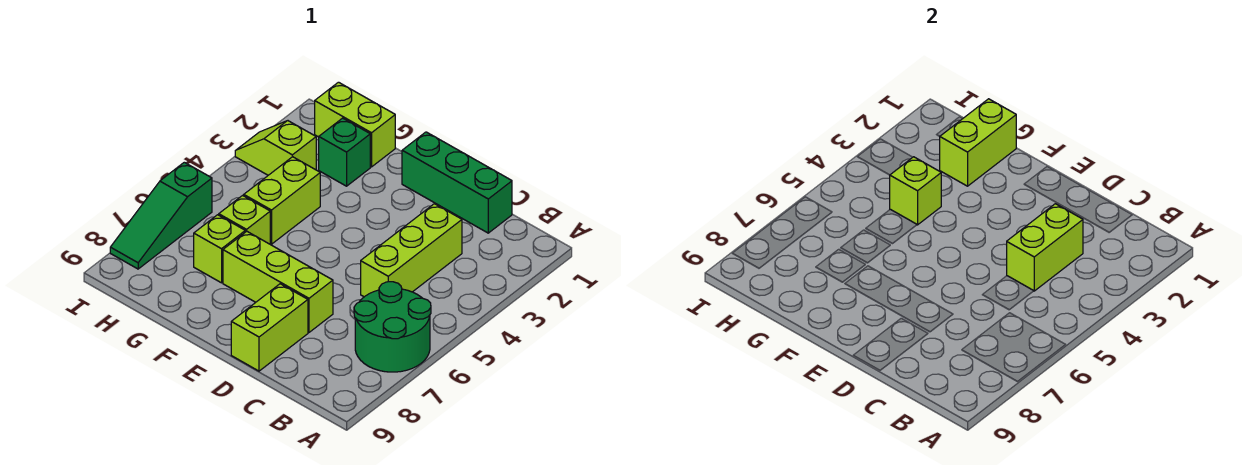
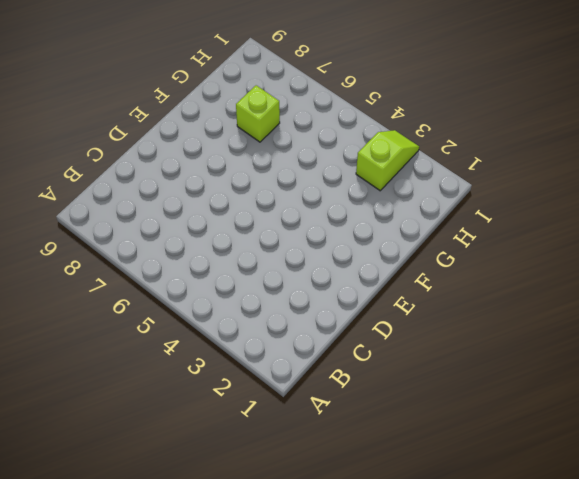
none -> green 2x2 round brick [354,282,431,372]
none -> green 1x3 brick [402,132,512,233]
none -> lime 1x3 brick [361,204,462,297]

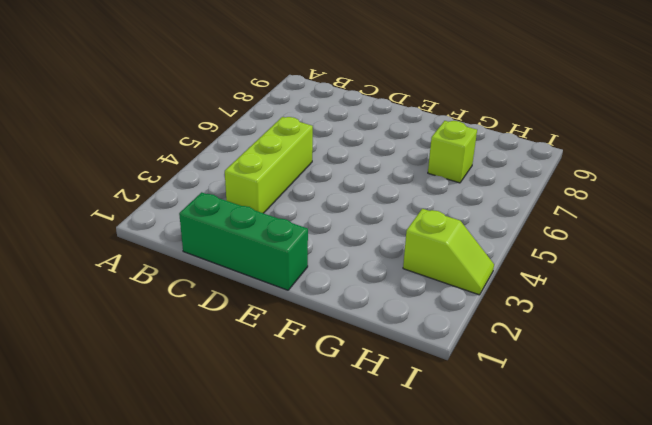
none -> green 2x2 round brick [354,282,431,372]
none -> lime 1x3 brick [223,231,333,332]
none -> lime 1x2 brick [231,284,308,371]

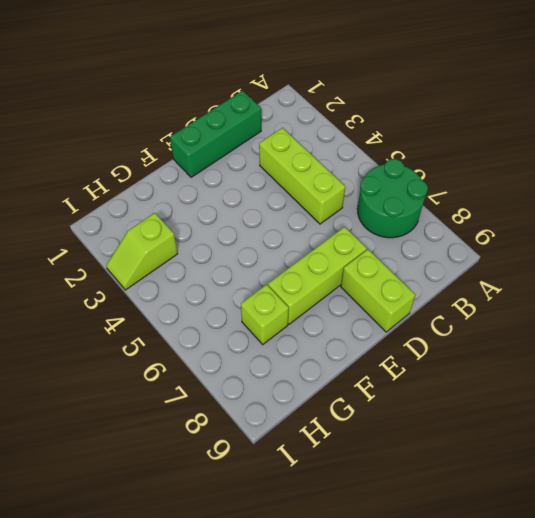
none -> lime 1x2 brick [315,82,395,167]
none -> green 1x1 brick [319,118,370,186]
none -> lime 1x2 brick [244,157,320,244]

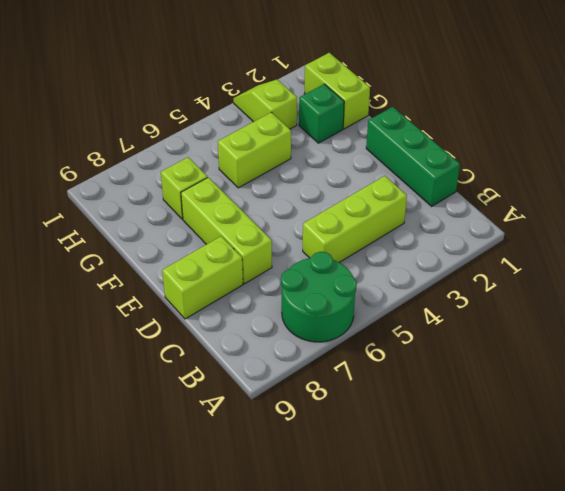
none -> lime 1x1 brick [219,195,270,244]
none -> green 1x3 slope [110,162,212,269]
none -> lime 1x2 brick [1007,204,1083,291]

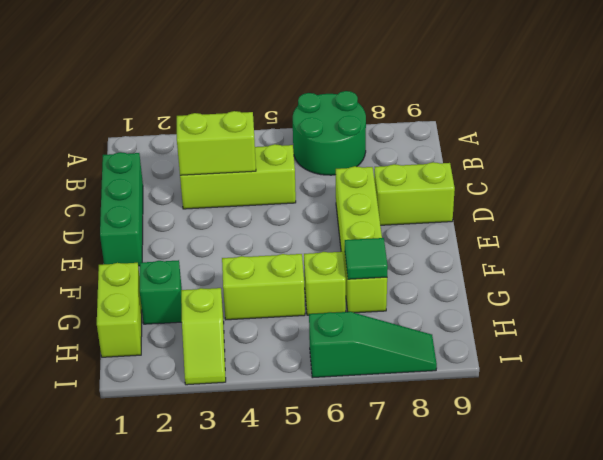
green 1x1 tile [345,238,388,279] -> none
none -> lime 1x2 brick [940,99,1016,186]
none -> lime 1x1 brick [890,157,941,225]

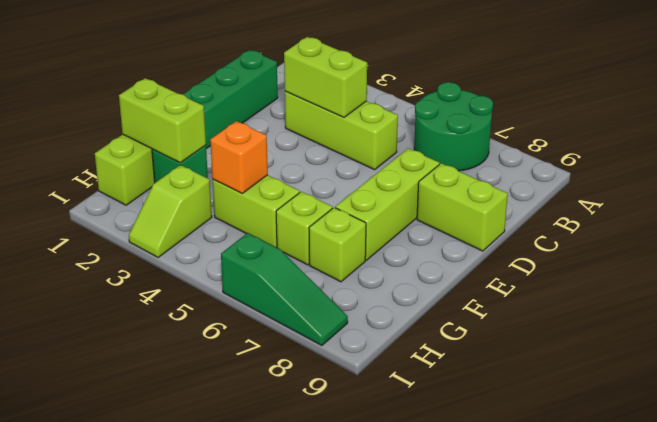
orange 1x1 brick [210,121,268,193] -> lime 1x1 brick [890,157,941,225]

